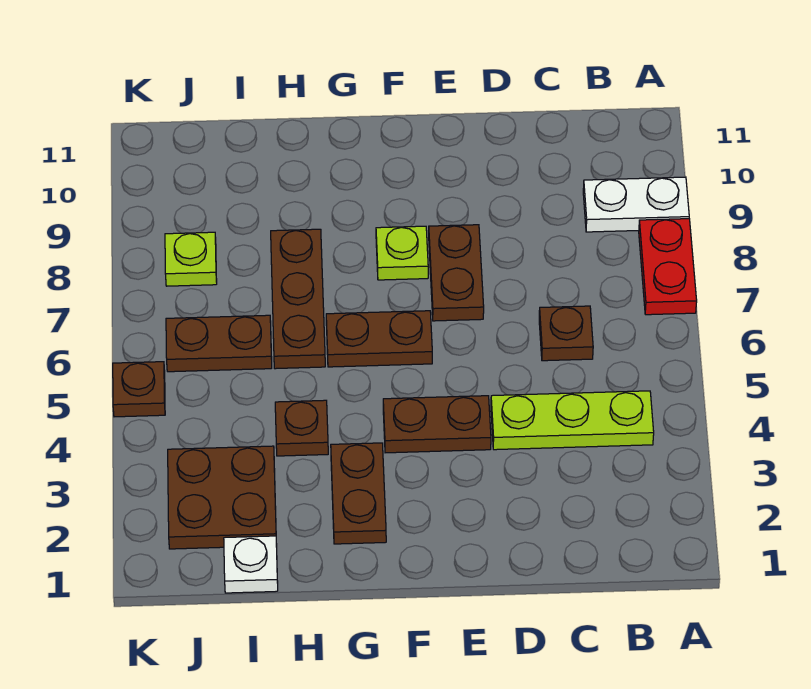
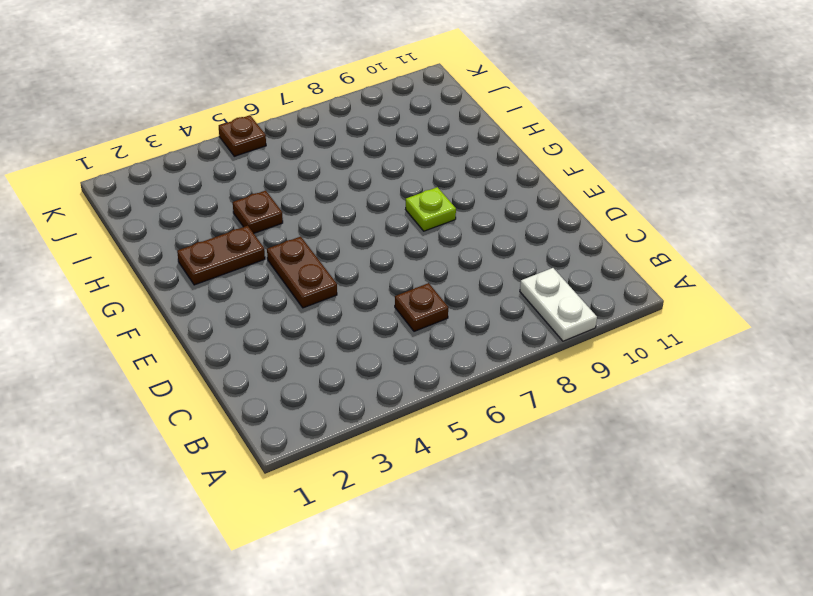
none -> red 1x2 plate [639,219,697,315]
none -> lime 1x3 plate [491,391,654,450]
none -> brown 1x2 plate [429,225,484,321]

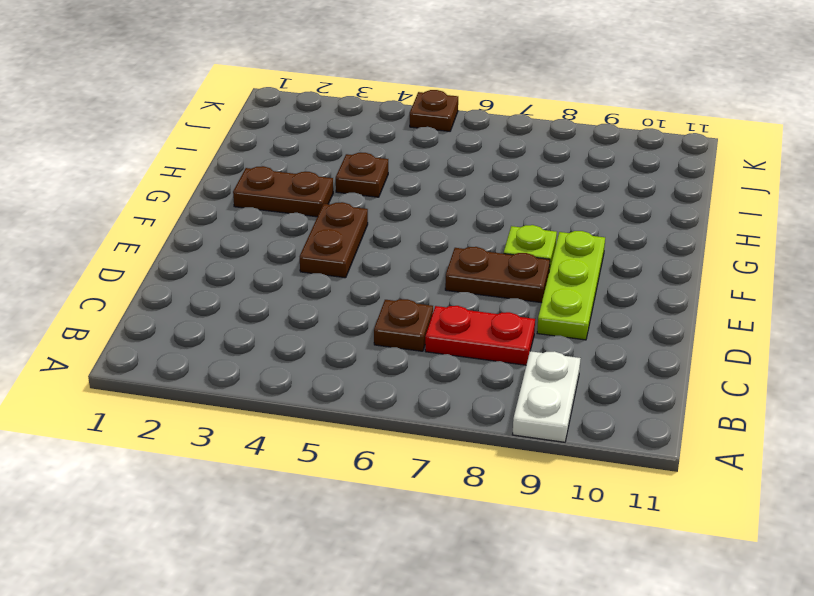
red 1x2 plate [425,306,535,365] -> red 1x2 plate moved to [639,219,697,315]
lime 1x3 plate [537,231,605,340] -> lime 1x3 plate moved to [491,391,654,450]
none -> brown 1x2 plate [326,311,432,367]
none -> brown 1x3 plate [271,229,325,369]
none -> white 1x1 plate [224,536,278,593]

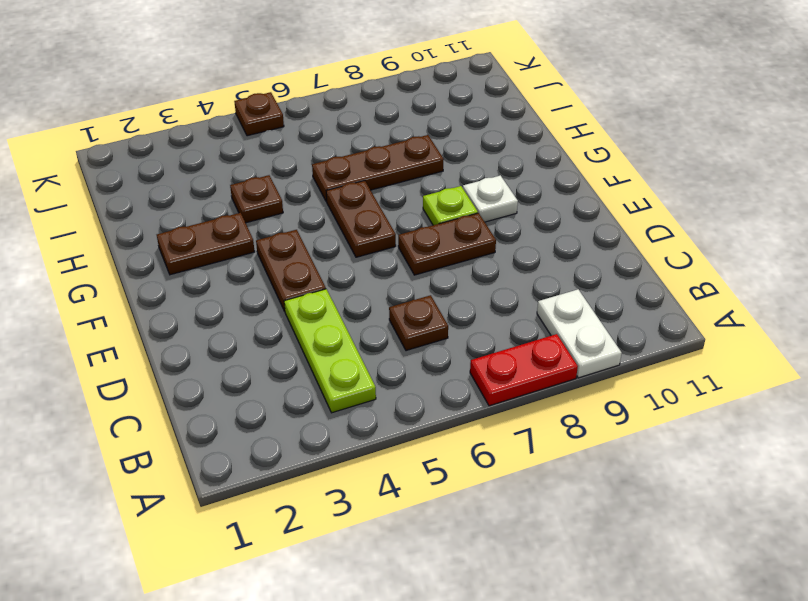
white 1x1 plate [463,175,518,222] -> white 1x1 plate moved to [224,536,278,593]
none -> brown 2x2 plate [168,446,276,549]
none -> brown 1x2 plate [166,315,272,372]
none -> lime 1x1 plate [165,232,217,286]

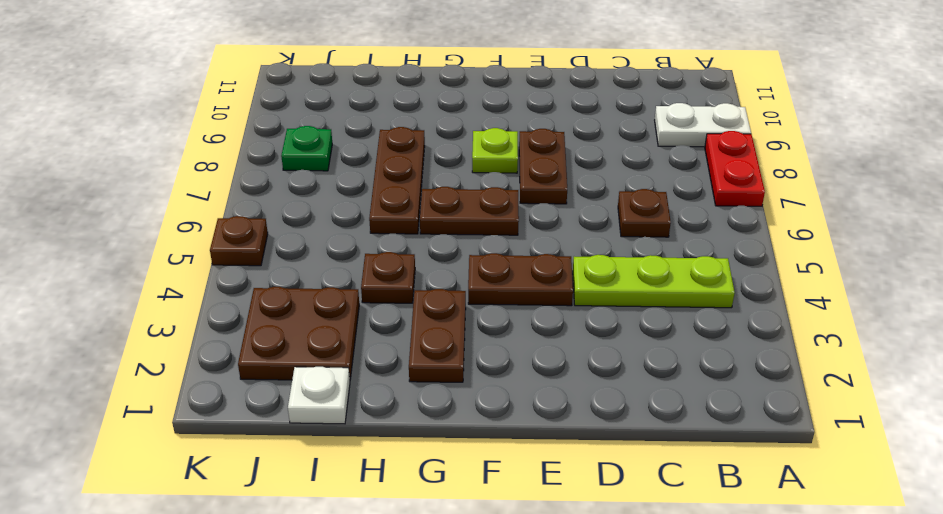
green 1x1 plate [281,126,332,171] -> lime 1x1 plate [165,232,217,286]
none -> brown 1x2 plate [166,315,272,372]

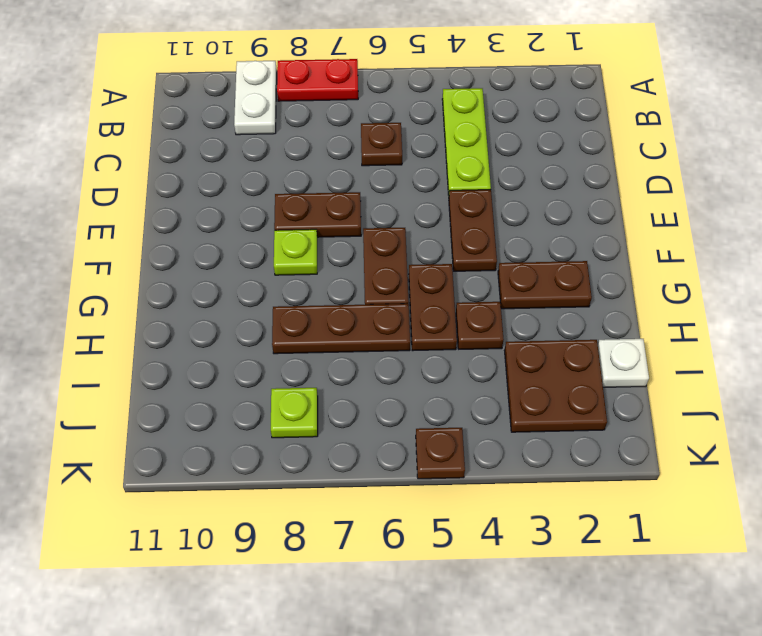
brown 1x2 plate [409,264,457,351] -> brown 1x2 plate moved to [166,315,272,372]

